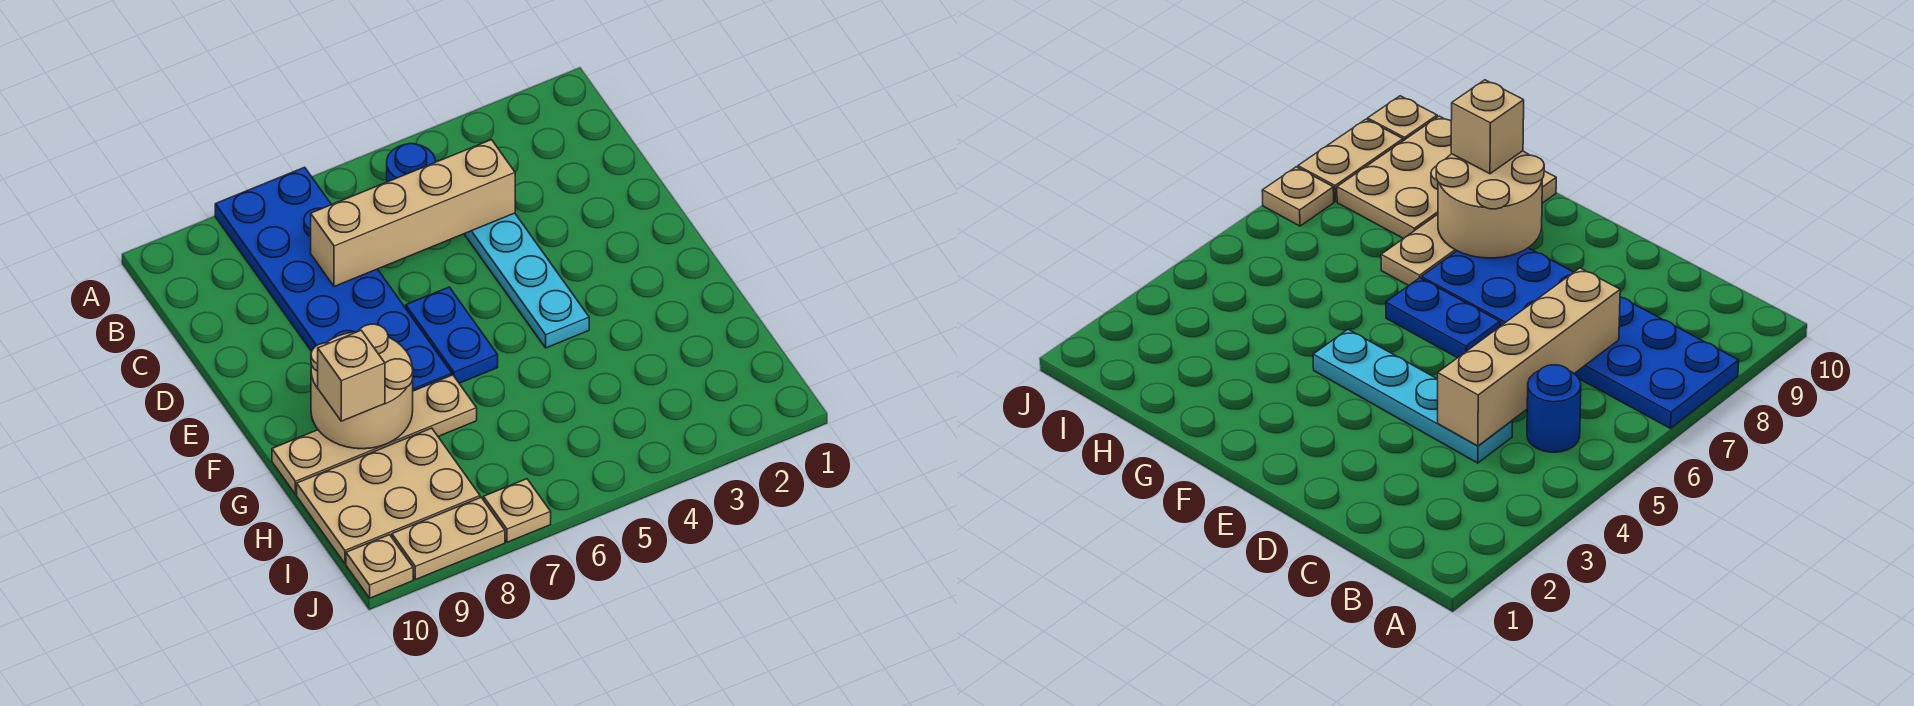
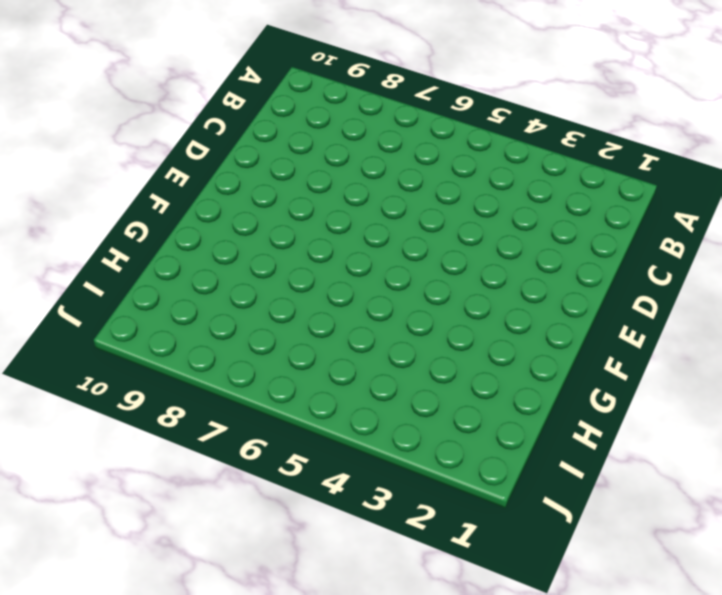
none -> blue 2x6 plate [215,167,452,391]
none -> blue 1x1 round brick [387,144,436,182]
none -> cyan 1x4 plate [464,213,589,348]

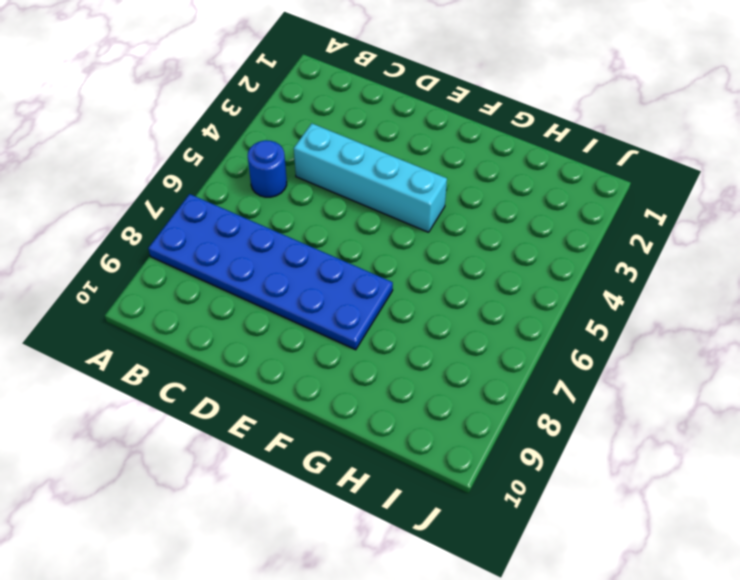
cyan 1x4 brick [294,124,447,232] -> cyan 1x4 plate [464,213,589,348]
none -> blue 1x2 plate [406,287,498,383]
none -> tan 1x4 plate [272,375,477,495]
none -> tan 2x3 plate [297,428,480,564]

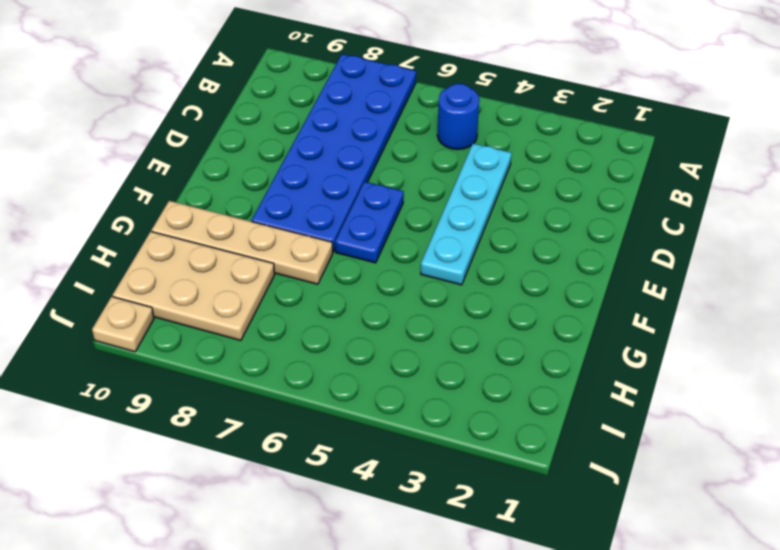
none -> tan 1x1 plate [484,479,551,542]
none -> tan 1x2 plate [392,498,505,580]
none -> tan 1x4 brick [311,140,515,287]

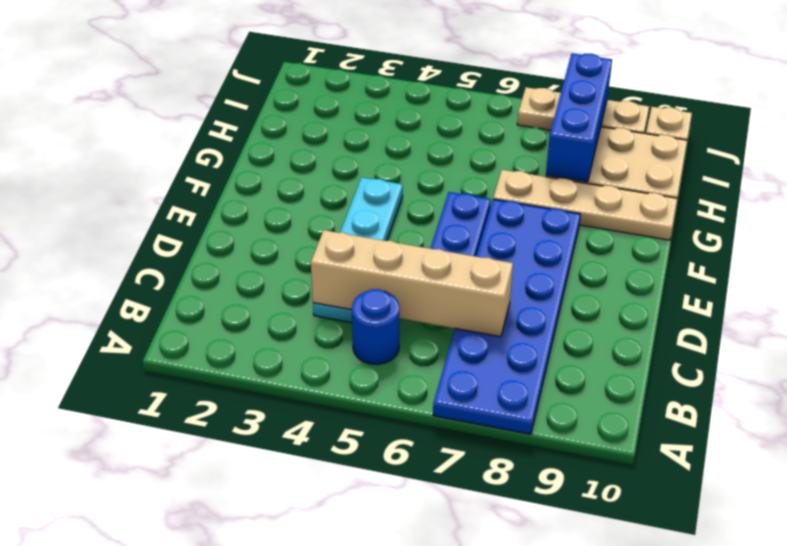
blue 1x3 brick [546,53,612,182] -> none
none -> tan 2x2 round brick [311,324,413,449]
none -> tan 1x1 brick [318,330,385,421]

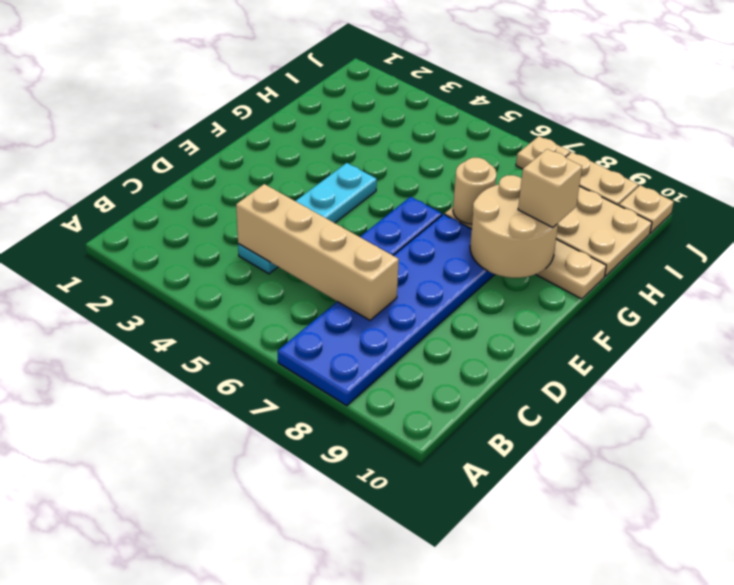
tan 1x1 round brick [453,158,497,224] -> none
none -> blue 1x1 round brick [387,144,436,182]

